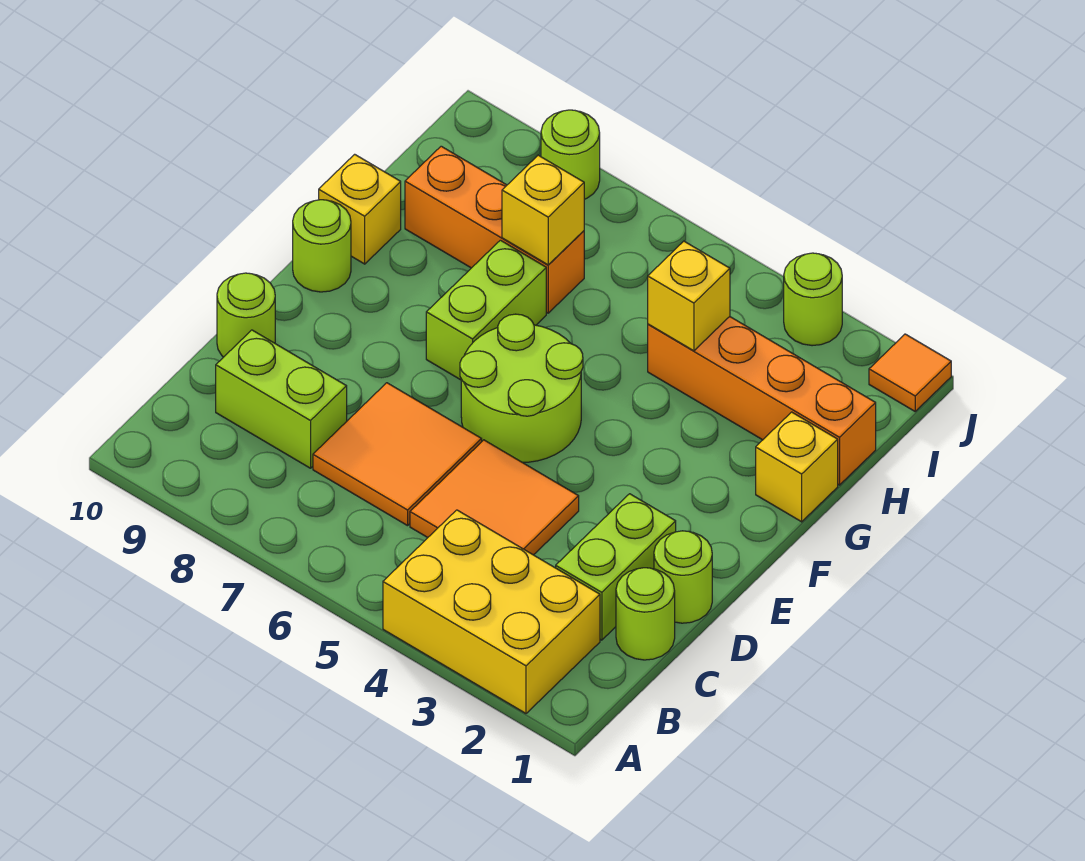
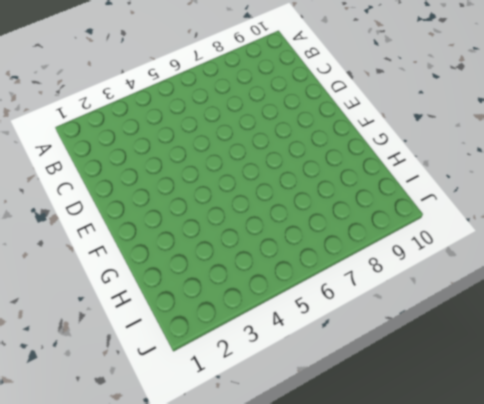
none -> yellow 2x3 brick [383,510,600,713]
none -> lime 1x1 round brick [616,568,675,660]
none -> lime 1x2 brick [556,494,676,640]

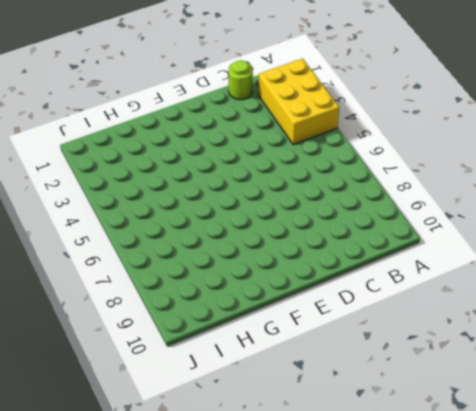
none -> lime 1x2 brick [556,494,676,640]
none -> orange 2x2 tile [410,440,579,555]
none -> orange 2x2 tile [313,383,482,526]

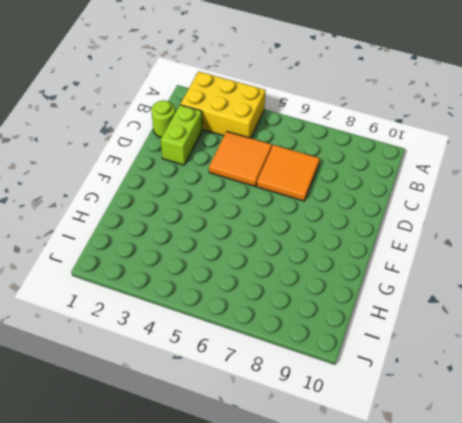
none -> lime 1x2 brick [216,330,347,468]
none -> lime 1x1 round brick [654,531,712,623]
none -> lime 1x1 round brick [217,273,275,357]

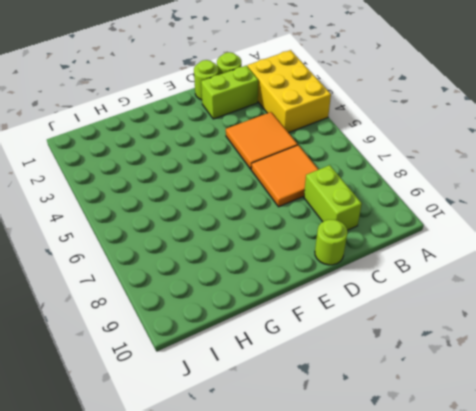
none -> lime 2x2 round brick [460,314,583,462]
none -> lime 1x2 brick [426,240,546,380]
none -> lime 1x1 round brick [293,200,351,292]

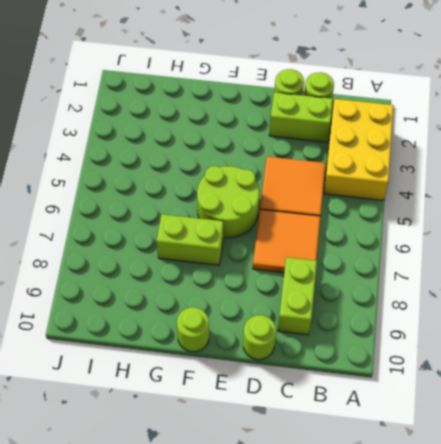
none -> yellow 1x1 brick [756,412,838,522]
none -> yellow 1x1 brick [319,154,401,264]
none -> orange 1x4 brick [648,317,876,485]

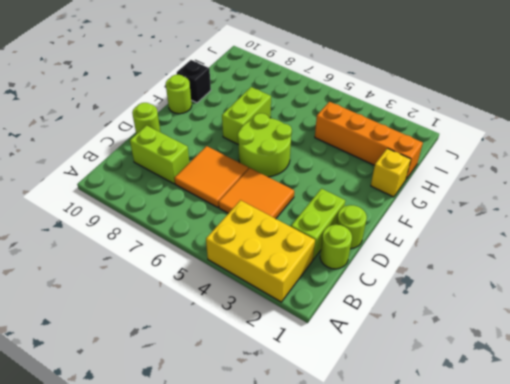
black 1x1 brick [177,60,211,103] -> yellow 1x1 brick [319,154,401,264]
none -> orange 1x3 brick [405,146,584,313]
none -> orange 1x1 tile [869,334,951,411]
none -> lime 1x1 round brick [784,253,842,346]

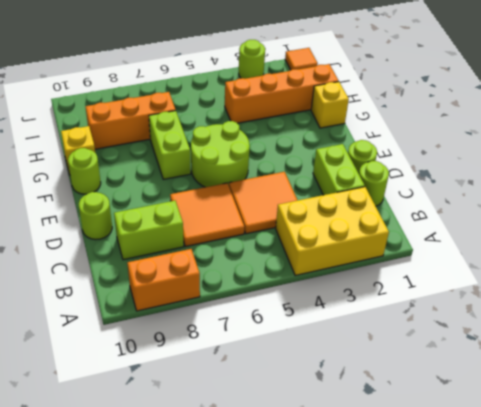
orange 1x2 brick [127,249,200,311] -> none
none -> lime 1x1 round brick [541,110,600,199]
none -> yellow 1x1 brick [648,241,730,351]
none -> yellow 1x1 brick [502,155,584,265]

